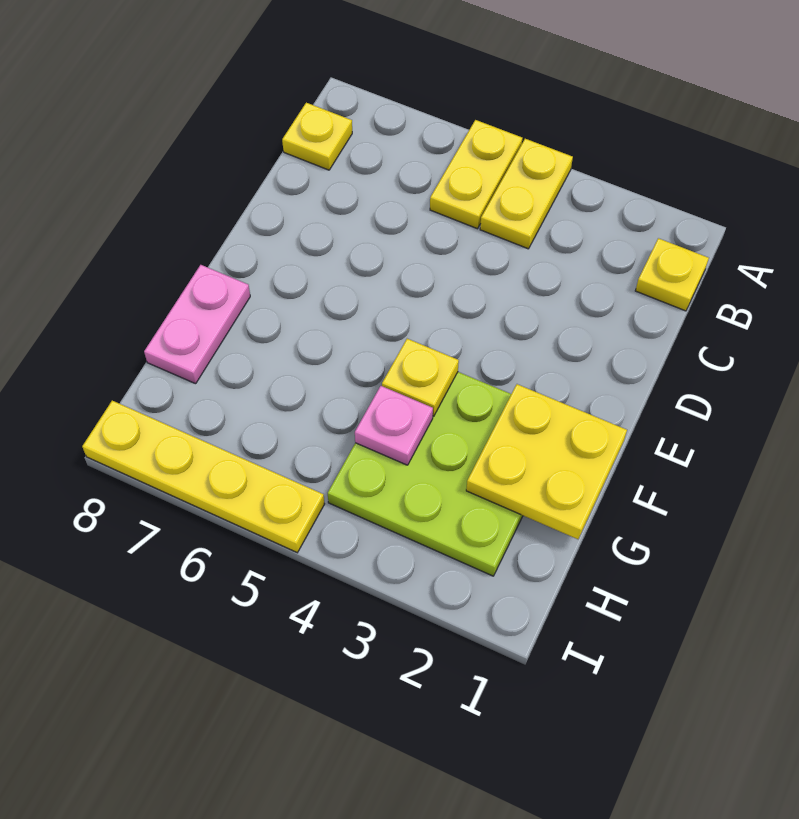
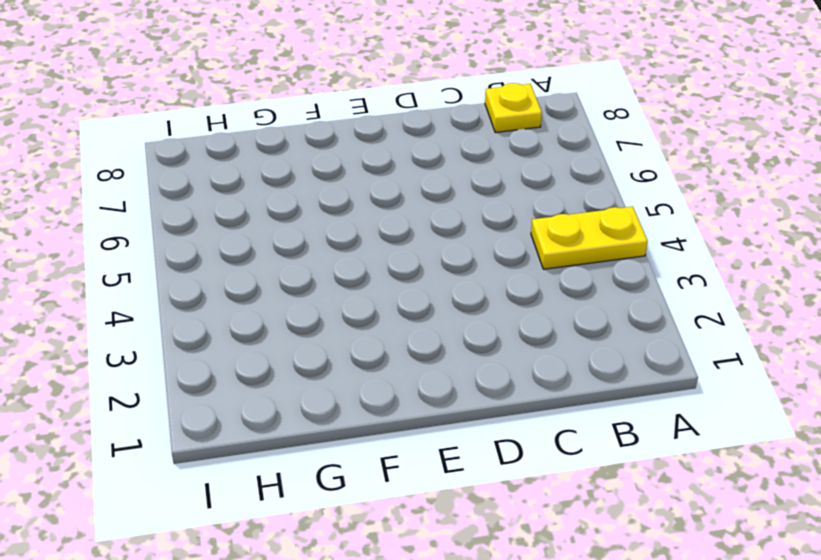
none -> yellow 1x2 plate [430,120,522,229]
none -> yellow 1x1 plate [635,238,709,311]

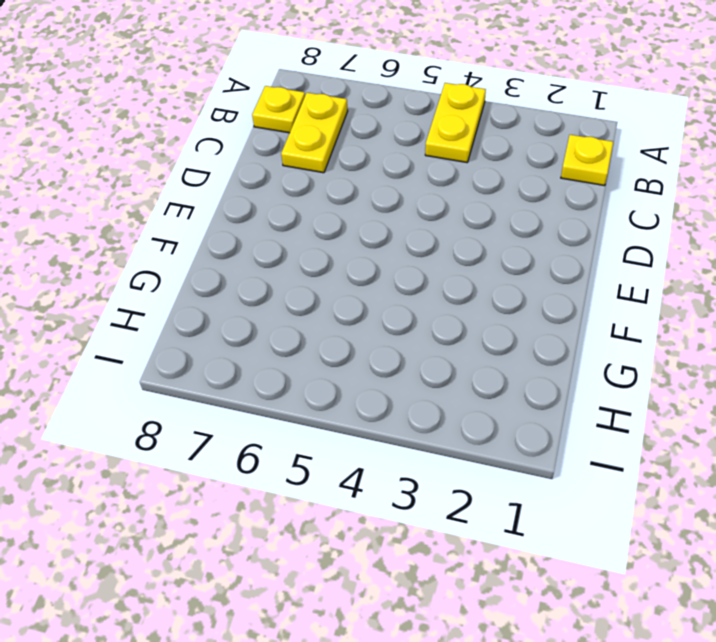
yellow 1x2 plate [281,93,348,173] -> yellow 1x2 plate moved to [430,120,522,229]
none -> lime 3x3 plate [328,372,523,576]
none -> pink 1x2 plate [144,265,250,384]

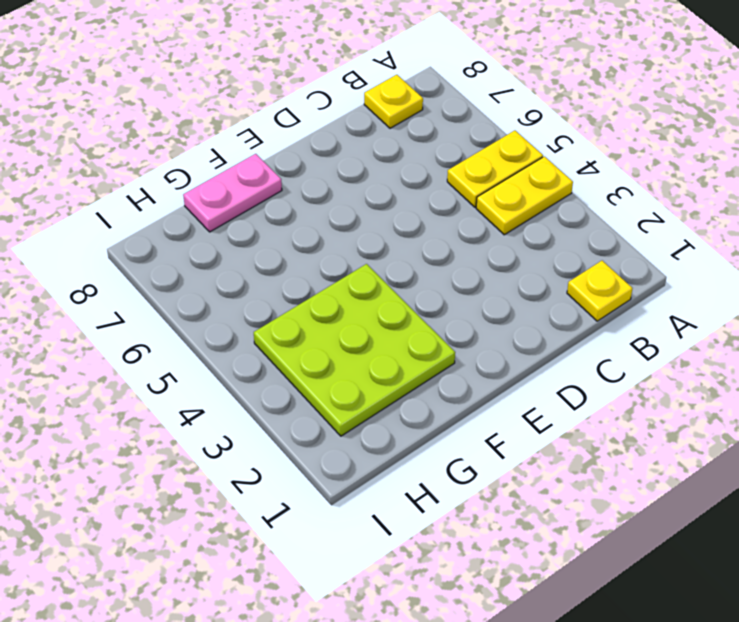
none -> yellow 1x4 plate [82,401,324,553]
none -> yellow 2x2 plate [466,384,627,539]

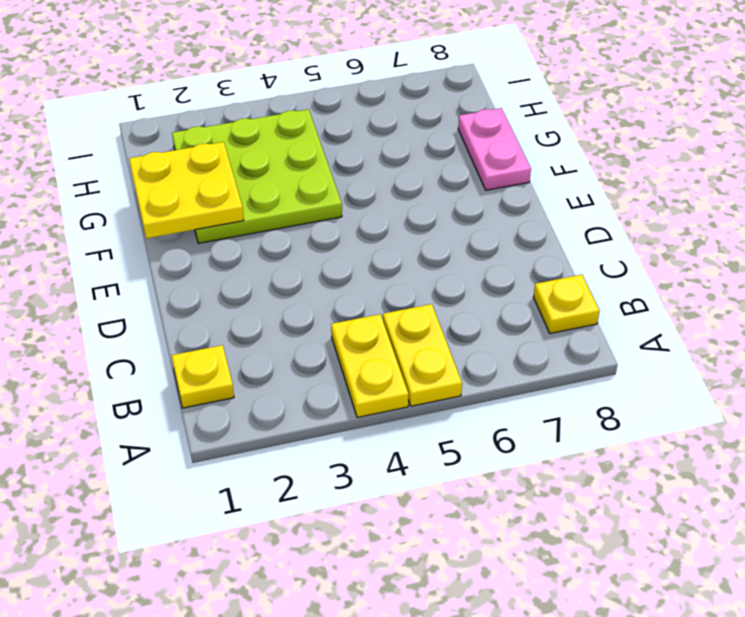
none -> yellow 1x4 plate [82,401,324,553]
none -> yellow 1x1 plate [382,339,459,416]

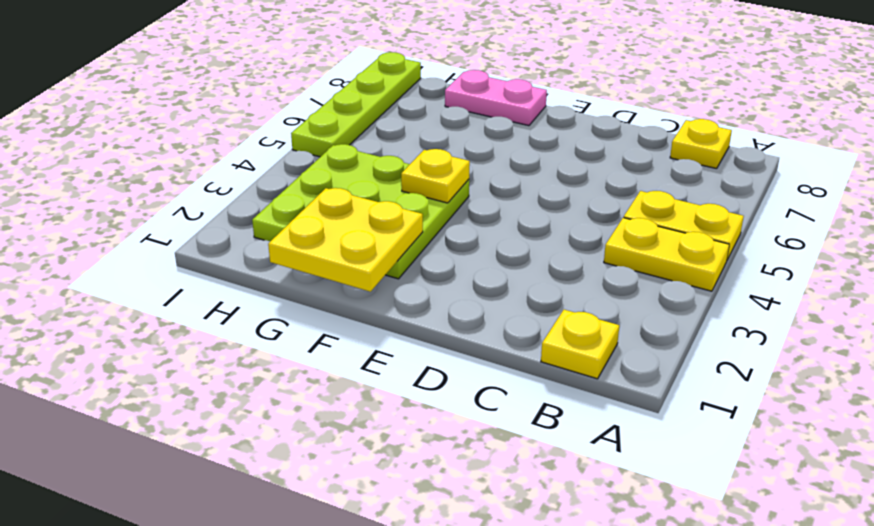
lime 1x4 plate [291,52,421,157] -> yellow 1x4 plate [82,401,324,553]
none -> pink 1x1 plate [355,386,433,465]

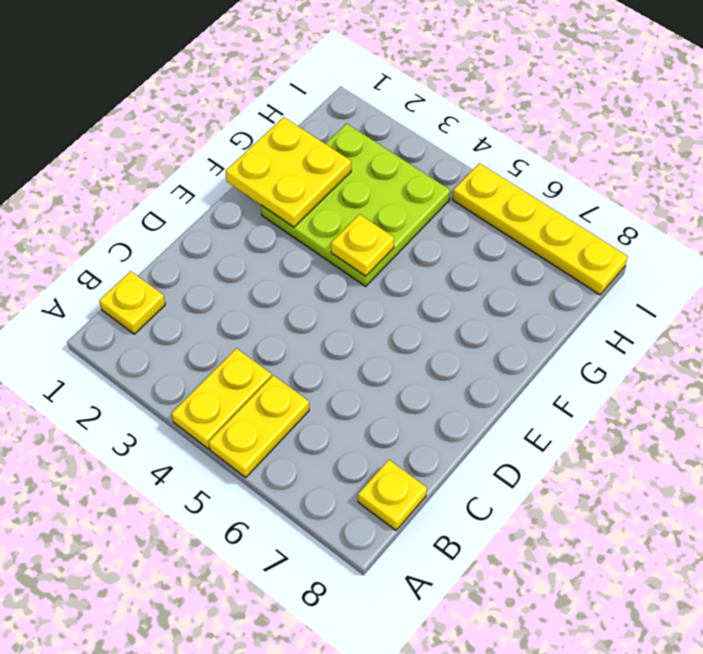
none -> pink 1x2 plate [144,265,250,384]
none -> pink 1x1 plate [355,386,433,465]

